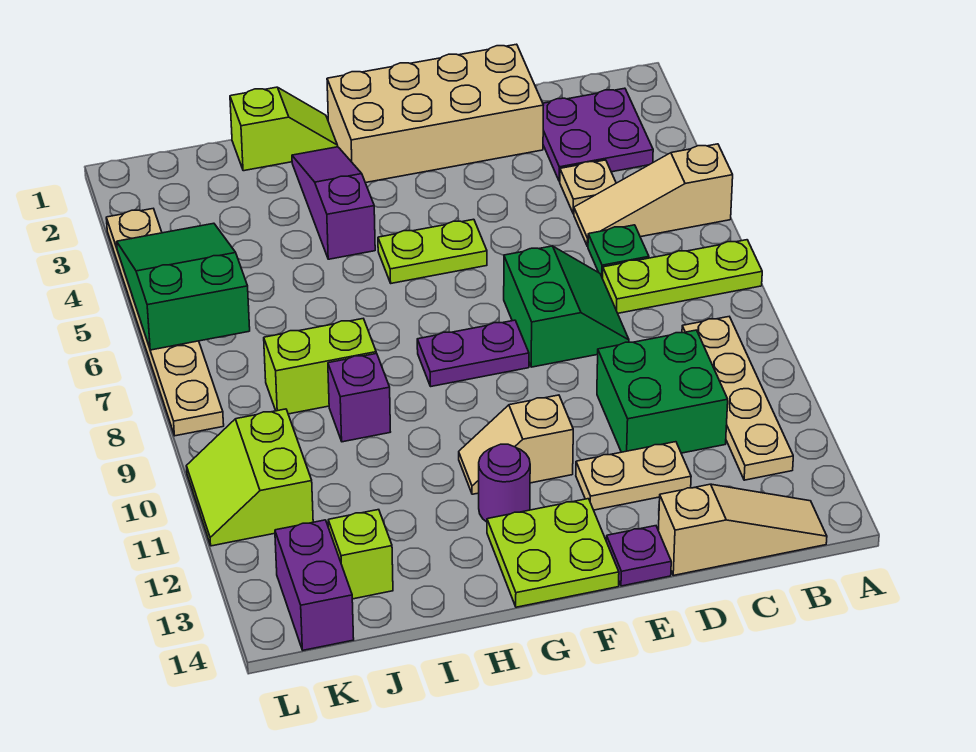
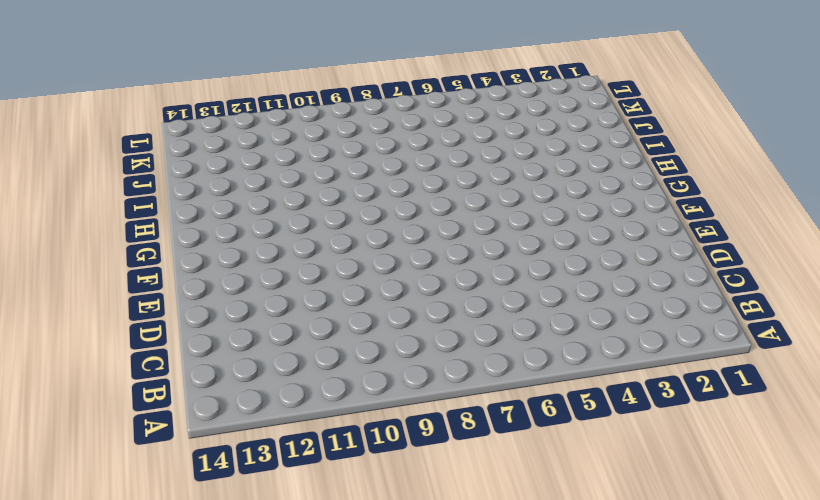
none -> tan 1x3 slope [574,144,733,247]
none -> lime 1x3 plate [603,240,762,313]
none -> purple 2x2 plate [543,88,653,181]

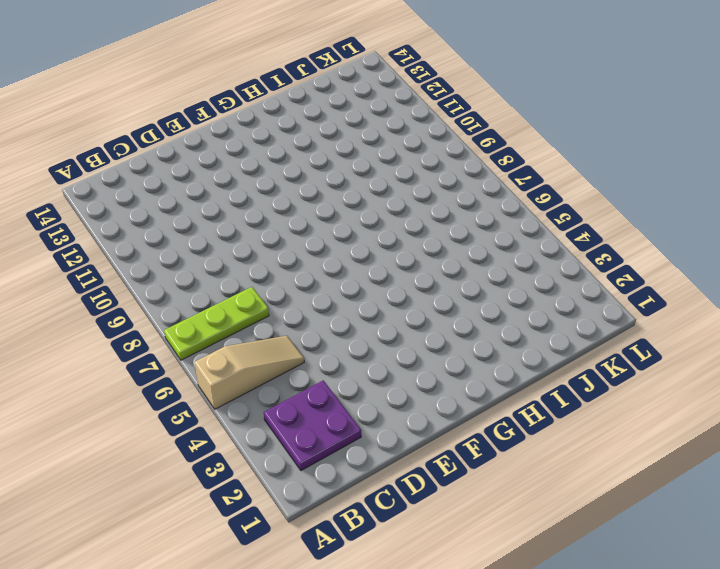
none -> tan 1x4 plate [682,317,793,480]
none -> tan 1x3 slope [658,484,827,575]
none -> tan 1x1 plate [560,160,616,214]

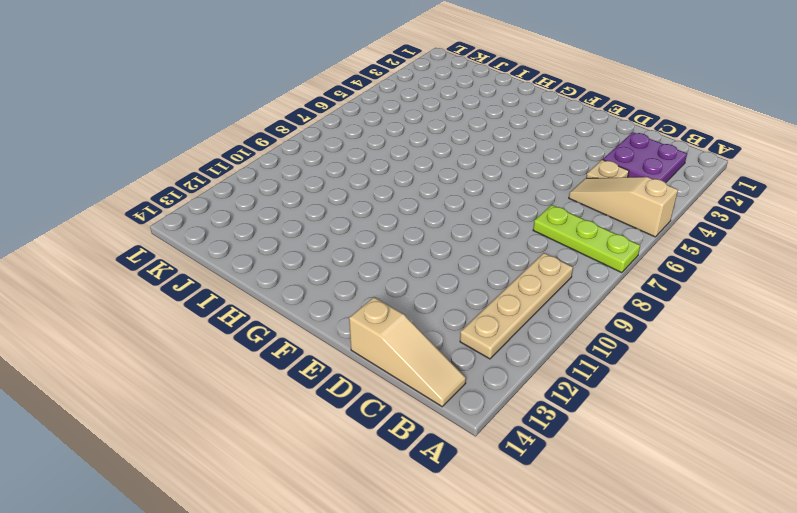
none -> green 1x1 plate [588,225,649,278]
none -> green 2x2 brick [597,330,728,453]
none -> tan 2x4 brick [327,44,543,183]

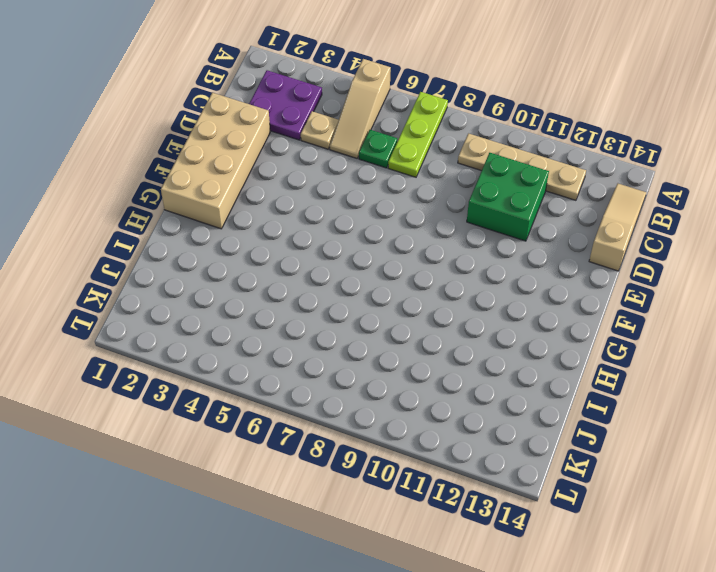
none -> green 2x2 slope [504,246,629,367]
none -> tan 1x2 plate [576,442,691,510]
none -> purple 1x1 plate [606,526,671,586]

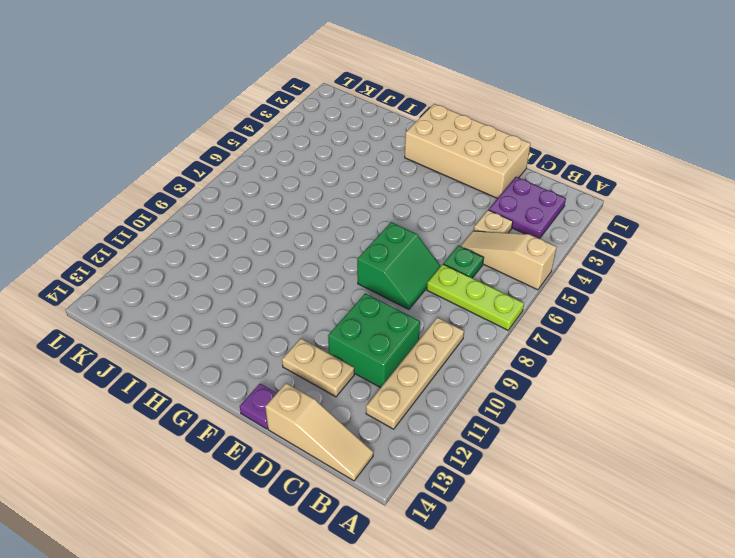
none -> lime 1x2 plate [378,219,487,283]
none -> purple 1x2 plate [417,320,529,386]
none -> tan 1x2 slope [459,395,573,494]

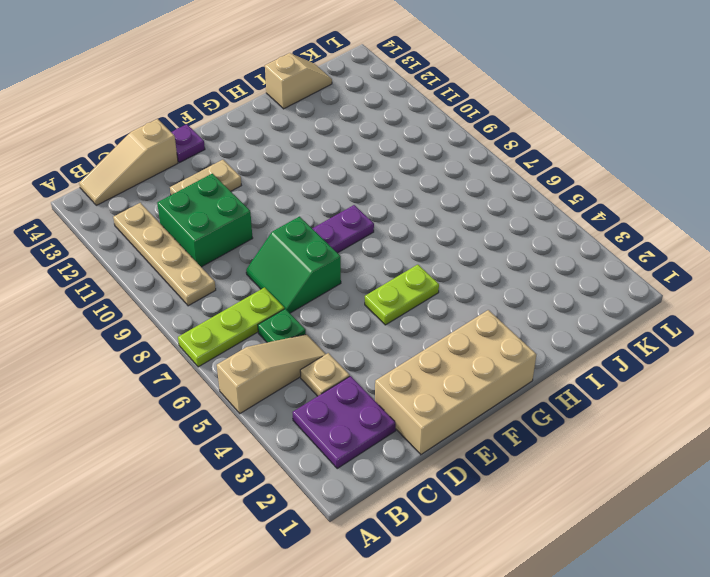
tan 1x2 slope [265,53,332,109] -> tan 1x2 slope moved to [459,395,573,494]
none -> lime 2x2 plate [487,499,619,607]
none -> purple 1x1 round brick [479,444,530,522]
none -> lime 1x2 slope [230,87,338,171]

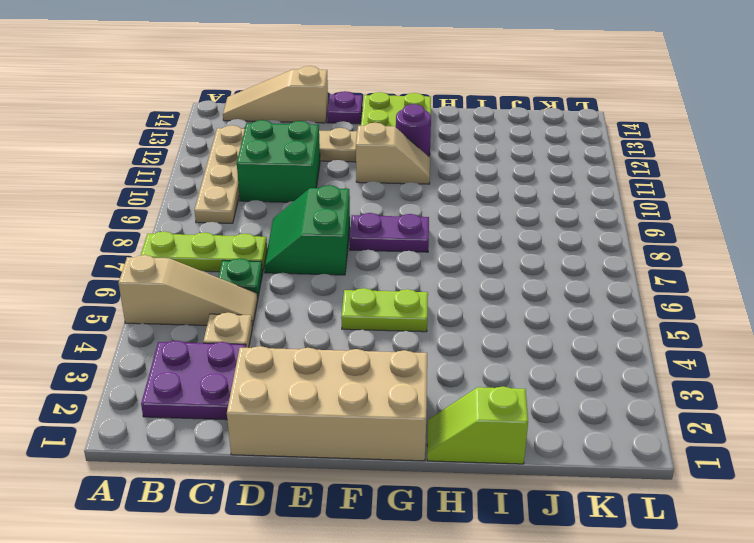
none -> purple 1x3 slope [292,147,375,259]
none -> lime 1x2 brick [264,319,376,414]
none -> purple 1x1 brick [328,353,390,442]

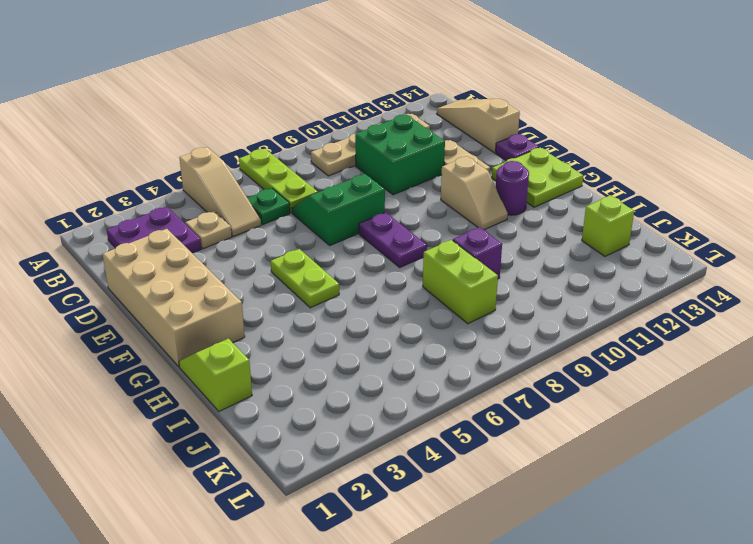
none -> purple 1x3 slope [292,147,375,259]
none -> lime 2x2 slope [186,409,313,546]
none -> purple 1x2 brick [275,520,354,650]

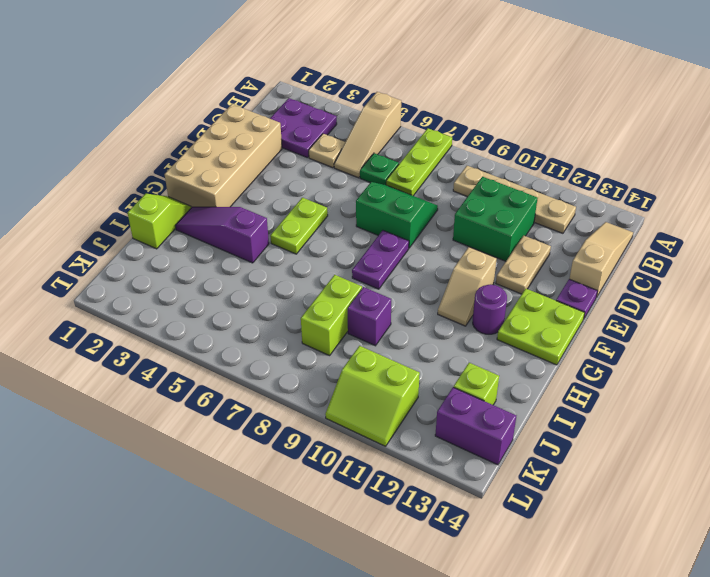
none -> tan 1x6 plate [106,209,224,436]
none -> green 2x3 slope [117,223,250,350]

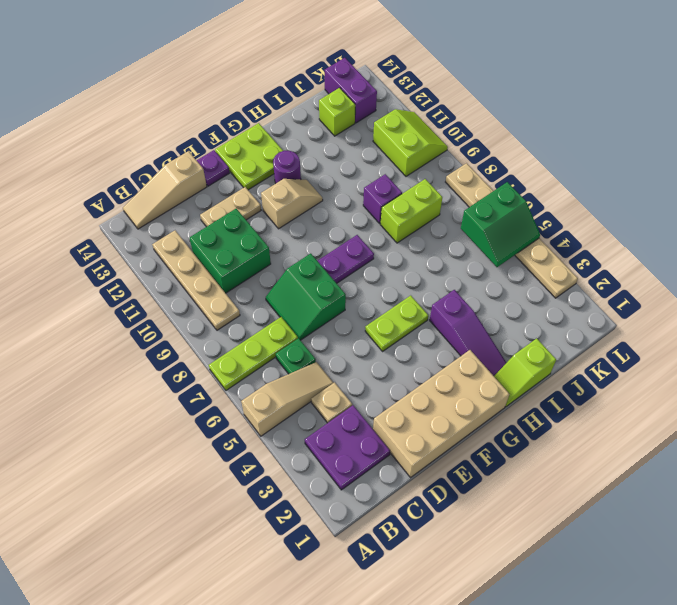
green 2x2 slope [461,182,540,267] -> green 2x3 slope [117,223,250,350]

